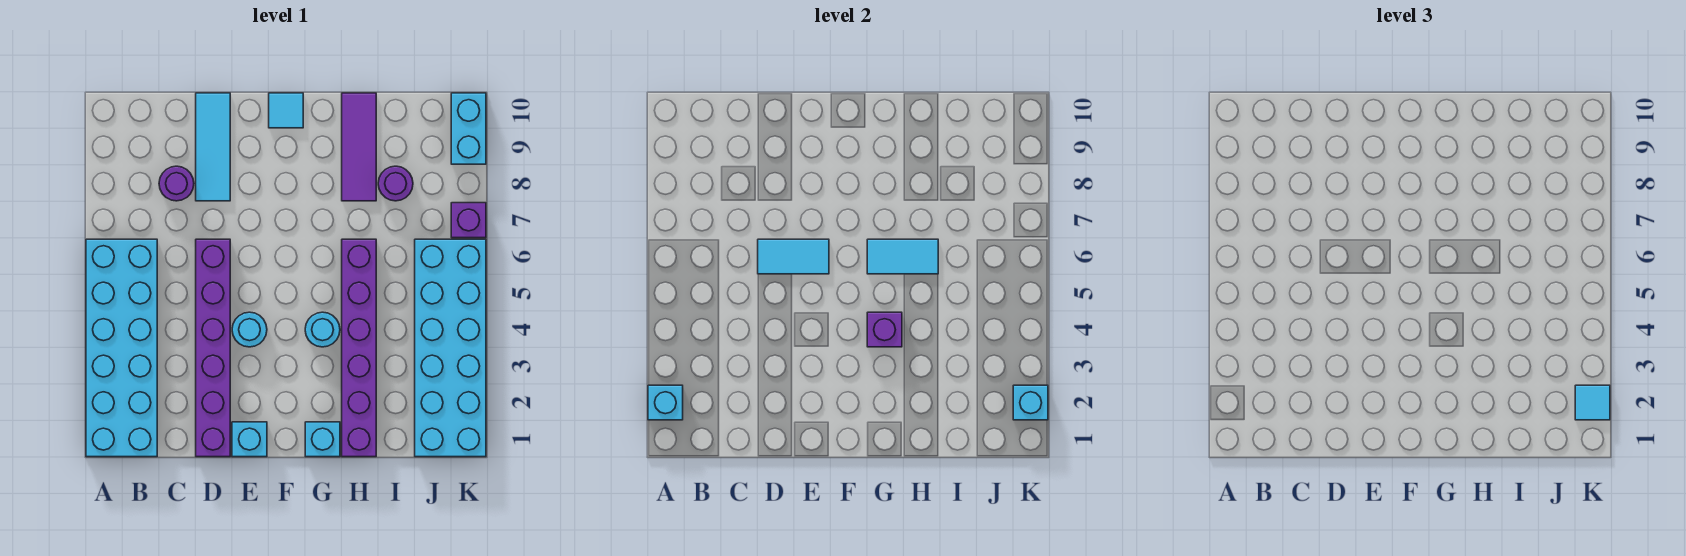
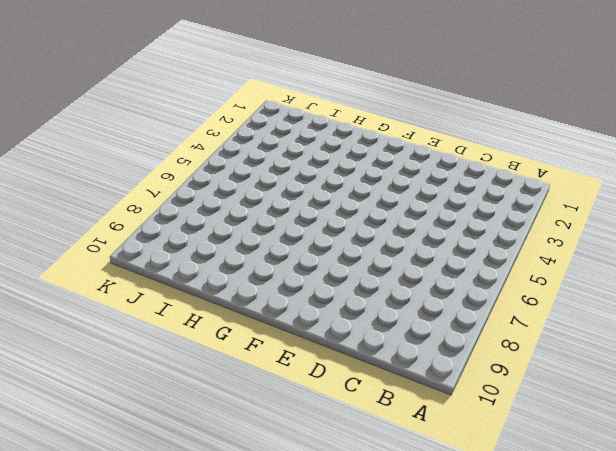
none -> cyan 2x6 brick [86,239,157,457]
none -> purple 1x1 round brick [159,166,194,201]
none -> purple 1x6 brick [196,239,230,457]

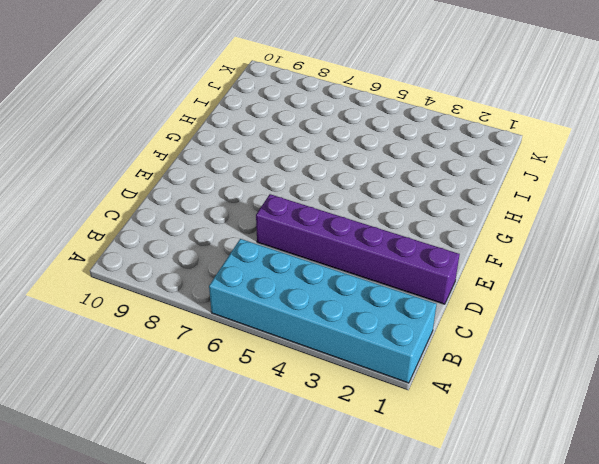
none -> purple 1x1 round brick [159,166,194,201]
none -> cyan 1x3 tile [196,93,230,201]
none -> cyan 1x1 brick [232,422,267,457]

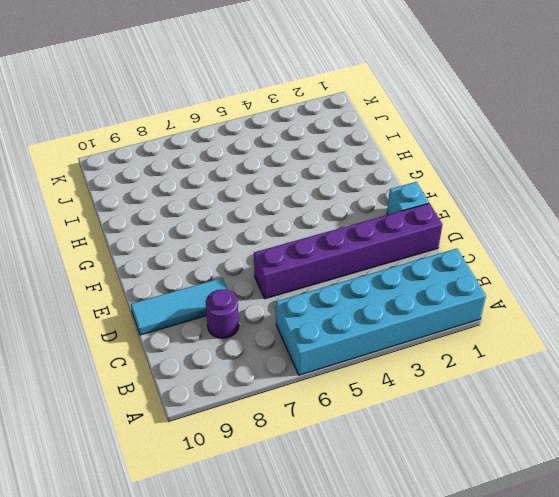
none -> cyan 1x1 round brick [232,312,267,347]
none -> cyan 1x1 tile [269,93,303,128]
none -> cyan 1x1 brick [305,422,340,457]

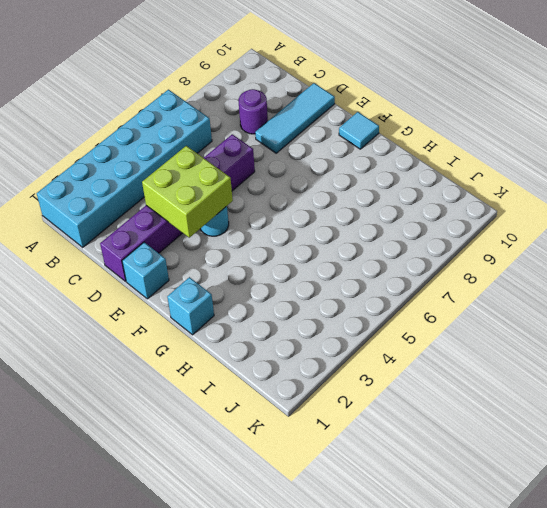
lime 2x2 brick [142,146,233,238] -> none
none -> cyan 1x1 round brick [305,312,340,347]
none -> purple 1x6 brick [342,239,376,457]
none -> purple 1x3 tile [342,93,376,201]

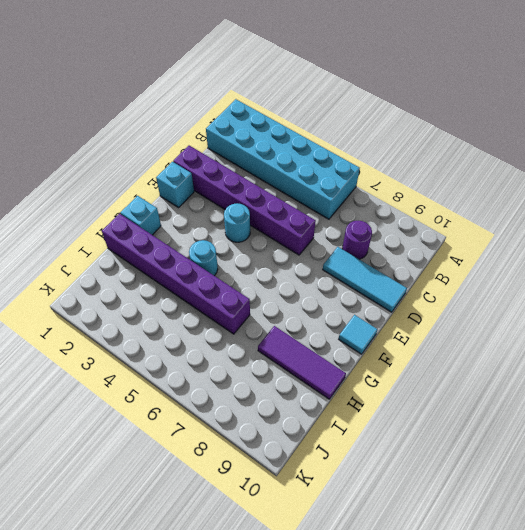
none -> purple 1x1 round brick [378,166,413,201]
none -> cyan 2x6 brick [415,239,486,457]
none -> purple 1x1 brick [451,203,486,238]

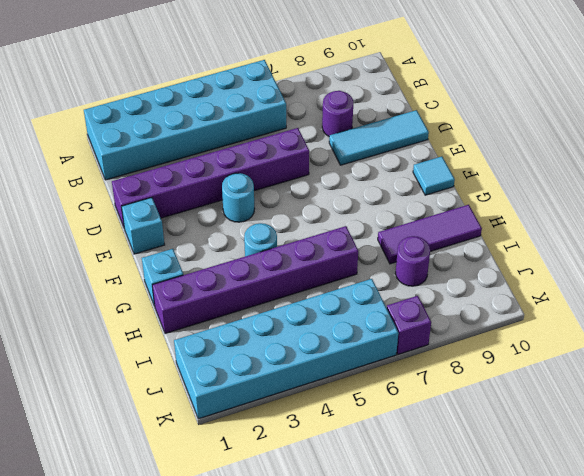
none -> cyan 1x2 brick [451,93,486,164]
none -> cyan 1x1 brick [648,385,683,420]
none -> cyan 1x2 tile [758,239,829,274]

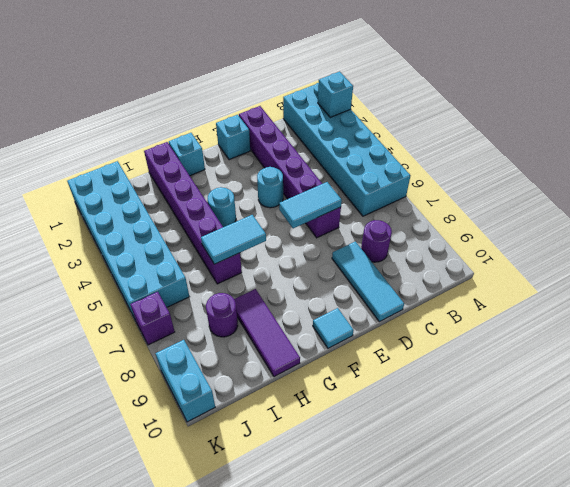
none -> purple 1x1 brick [867,312,902,347]
none -> cyan 1x1 brick [1013,385,1048,420]
none -> cyan 1x1 tile [1575,385,1610,420]

